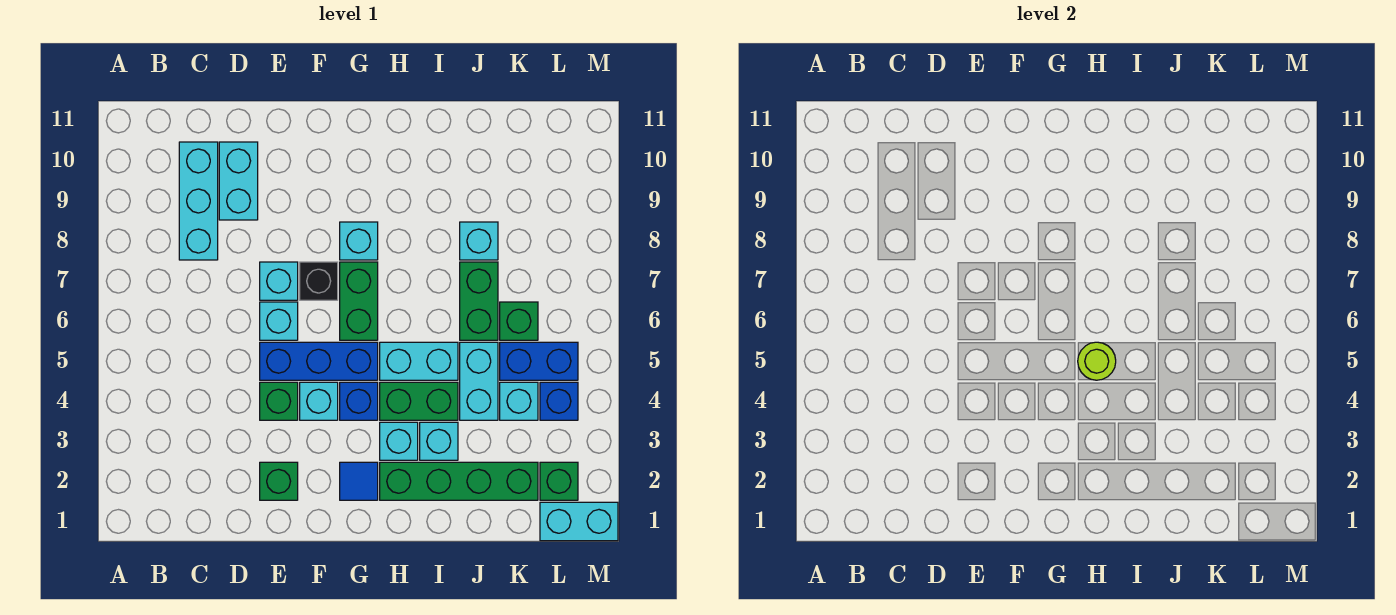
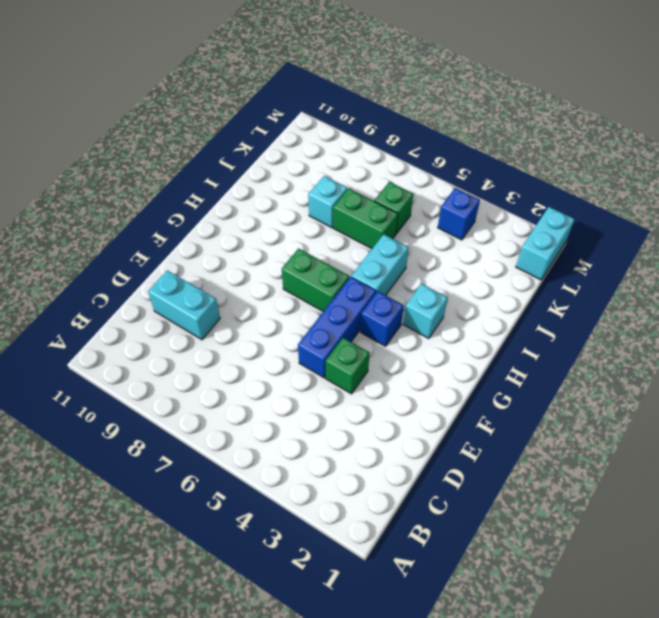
none -> cyan 1x3 brick [179,142,218,260]
none -> green 1x1 brick [260,462,298,500]
none -> cyan 1x1 brick [260,302,298,340]

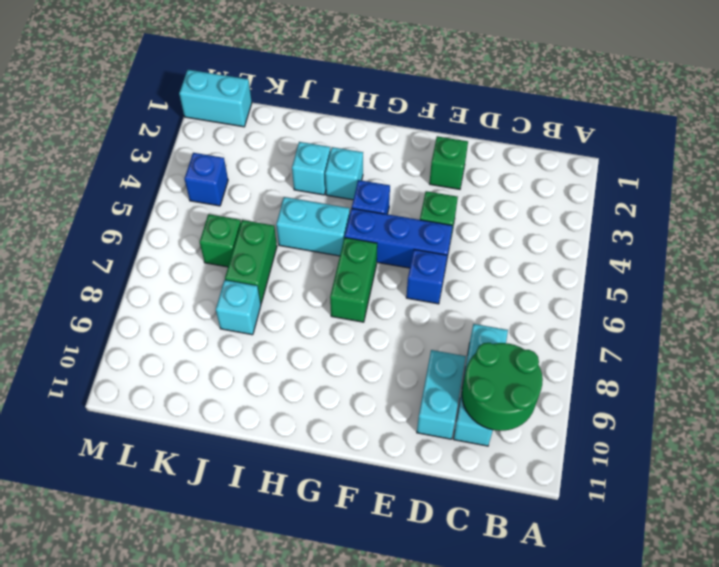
green 2x2 round brick [462,343,543,431] -> none
blue 1x1 brick [406,249,447,304] -> cyan 1x1 brick [260,302,298,340]
none -> cyan 1x1 brick [260,262,298,300]
none -> cyan 1x1 brick [300,382,338,420]
none -> black 1x1 brick [300,262,338,300]

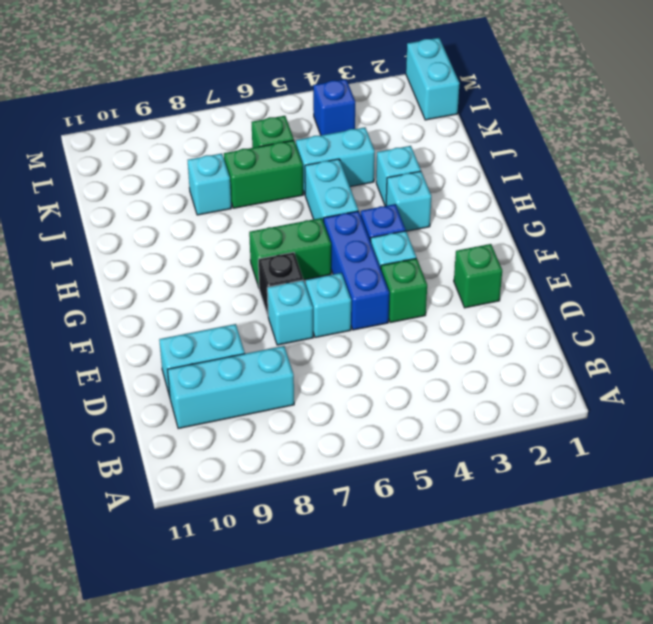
none -> blue 1x1 tile [340,462,378,500]
none -> cyan 1x1 brick [340,222,378,260]
none -> green 1x4 brick [380,462,538,500]

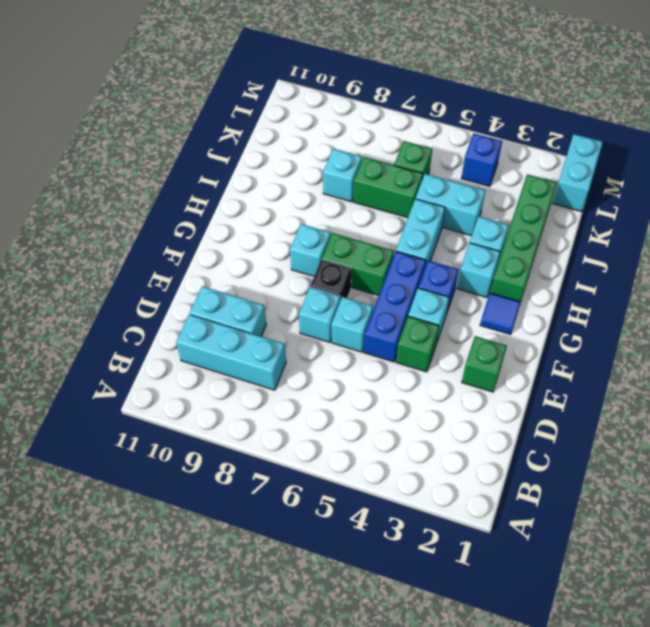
none -> green 1x2 brick [380,382,458,420]
none -> cyan 1x1 brick [500,382,538,420]
none -> blue 1x2 brick [500,342,578,380]

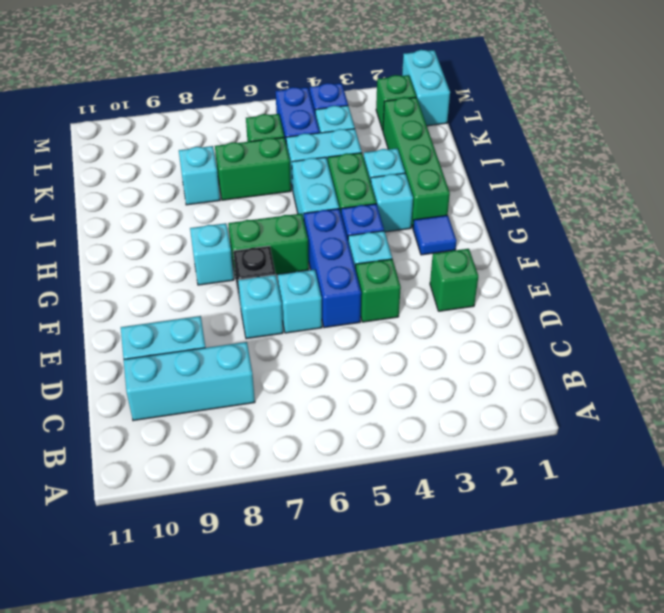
none -> lime 1x1 round brick [1078,342,1116,380]

